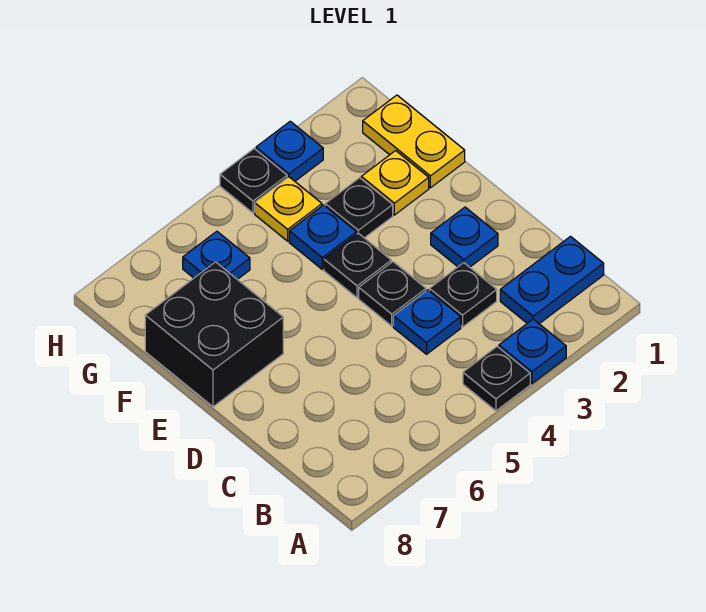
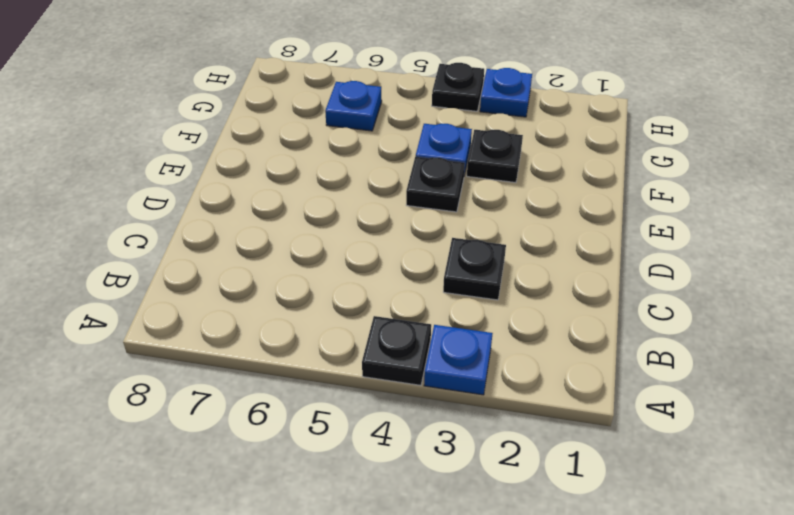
none -> blue 1x2 plate [500,237,604,324]
none -> blue 1x1 plate [393,290,461,354]
none -> blue 1x1 plate [431,207,498,267]

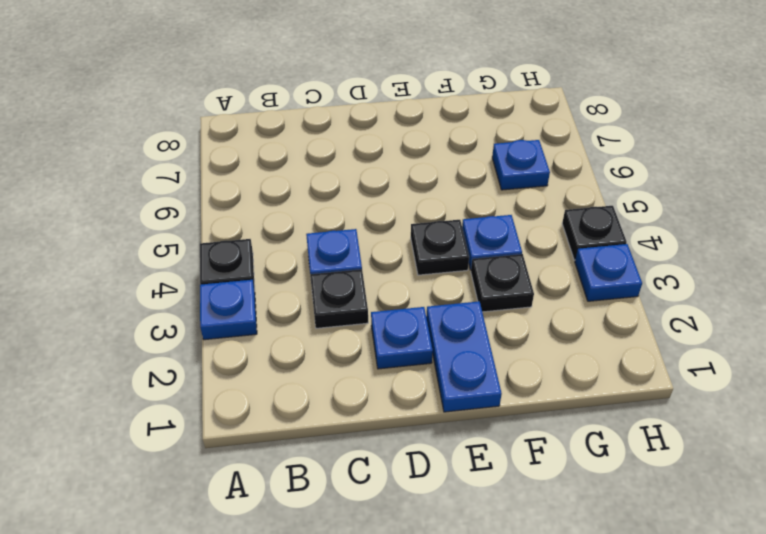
blue 1x2 plate [426,301,502,412] -> blue 1x2 plate moved to [500,237,604,324]
none -> black 1x1 plate [359,262,426,326]
none -> black 2x2 brick [145,262,283,407]
none -> yellow 1x2 plate [363,95,465,188]

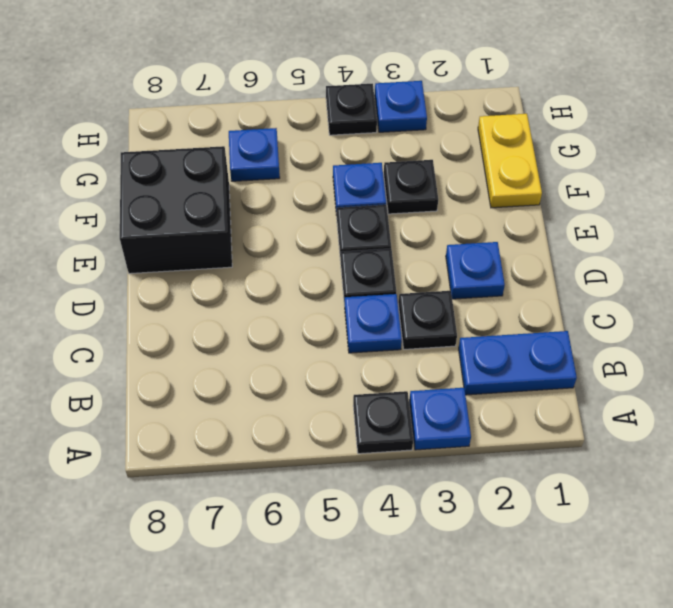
none -> yellow 1x1 plate [361,151,429,215]
none -> yellow 1x1 plate [255,177,322,241]

